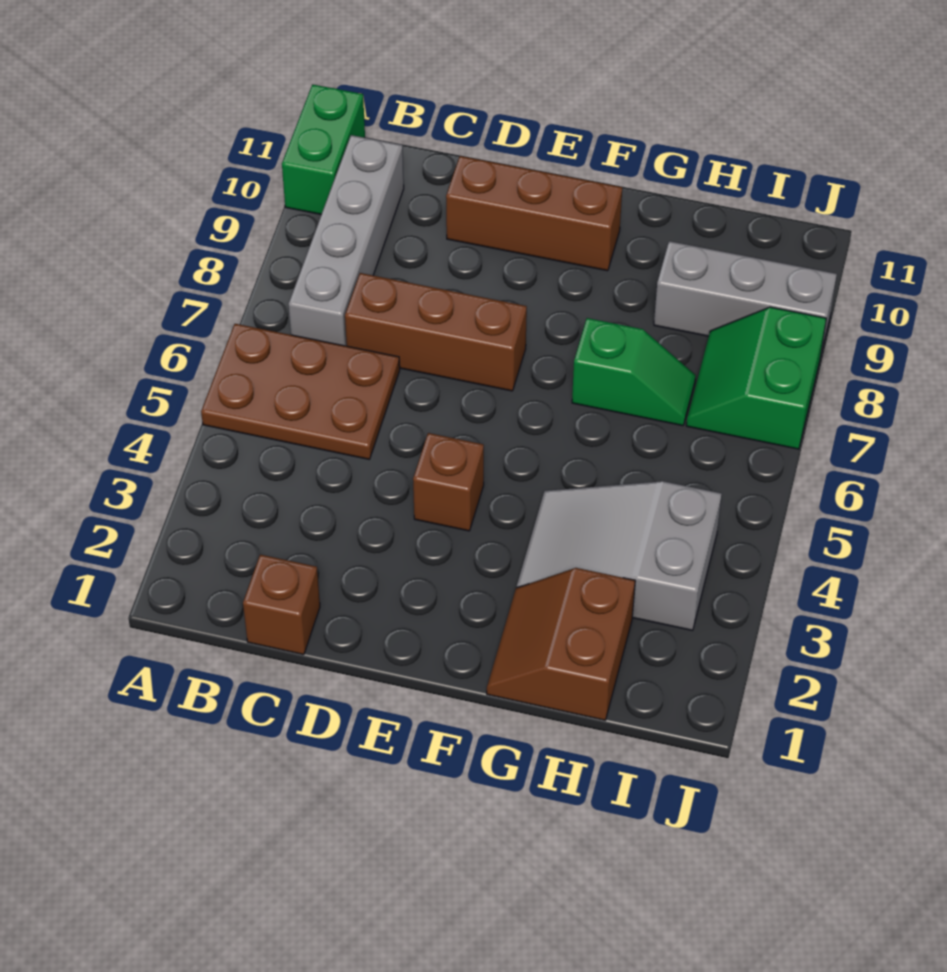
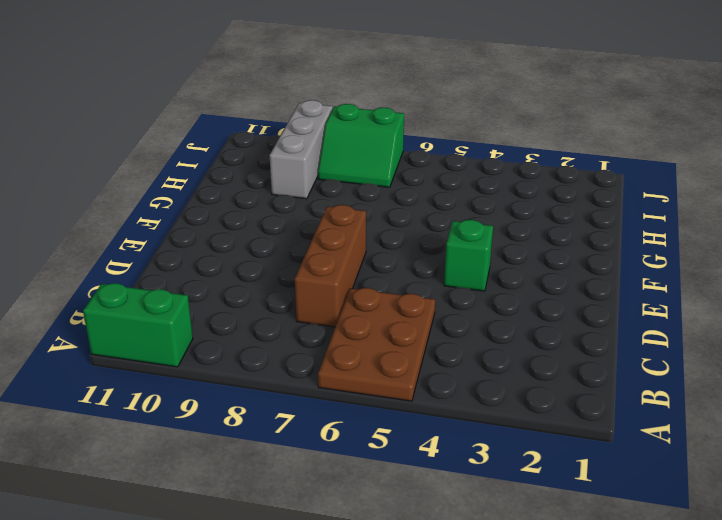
green 1x1 brick [444,220,493,291] -> brown 1x1 brick [413,433,484,531]
none -> grey 1x4 brick [289,135,404,346]
none -> brown 1x1 brick [243,555,320,655]
none -> brown 1x3 brick [446,156,622,271]

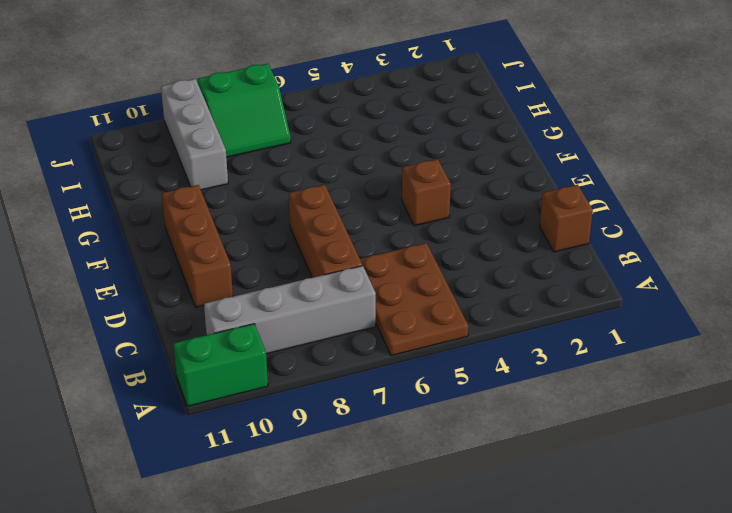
none -> brown 2x2 slope [487,568,635,720]
none -> grey 2x3 slope [517,481,722,630]
none -> green 1x2 slope [572,318,696,426]

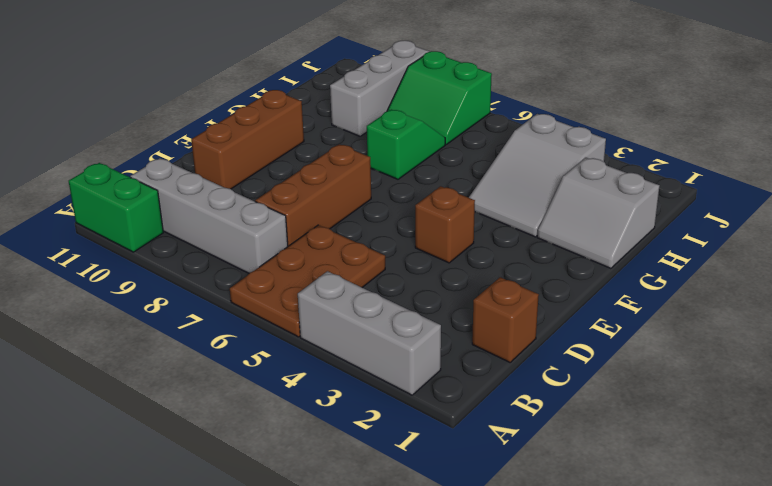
grey 1x3 brick [298,271,441,395] -> none
grey 2x2 slope [537,158,659,268] -> brown 2x2 slope [487,568,635,720]

